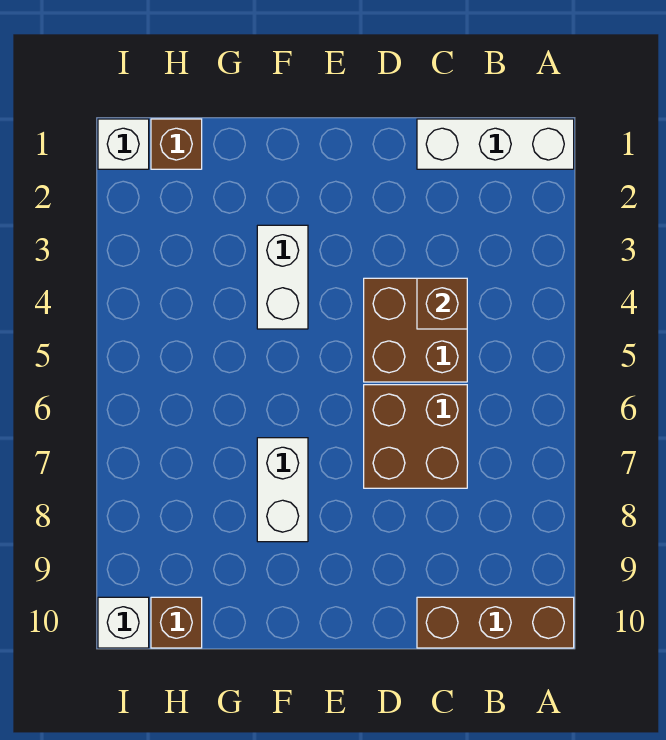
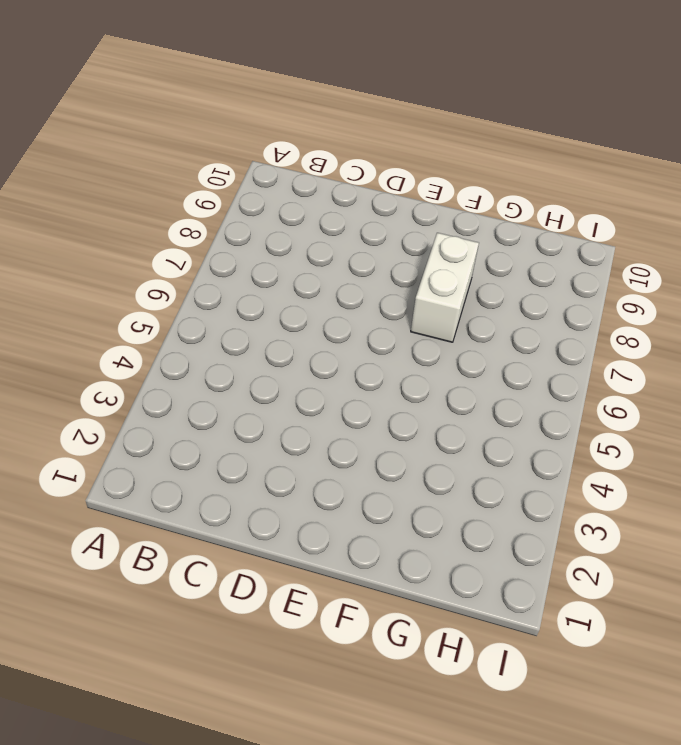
none -> white 1x3 brick [417,119,574,169]
none -> brown 1x3 brick [417,597,574,648]

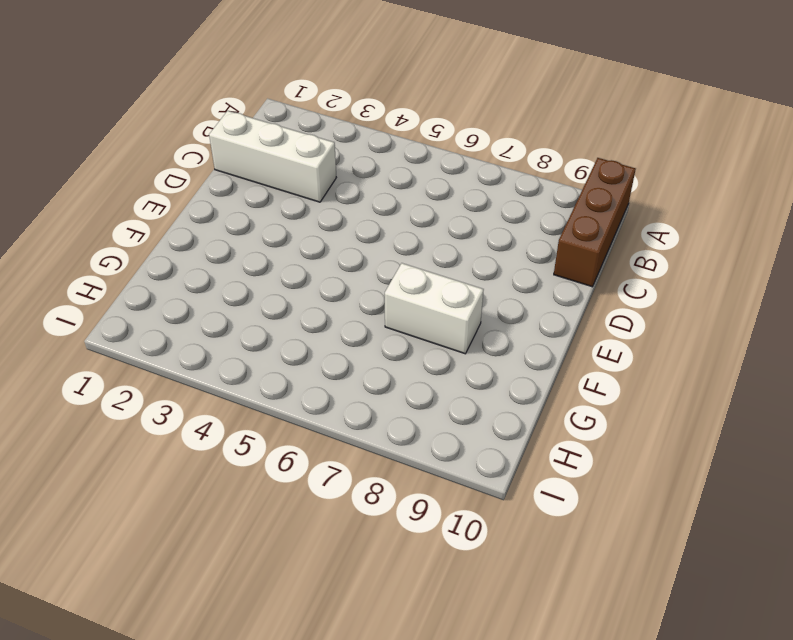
white 1x3 brick [209,111,336,202] -> white 1x3 brick turned to [417,119,574,169]
none -> brown 2x2 brick [364,278,467,382]
none -> brown 2x2 brick [364,385,467,488]

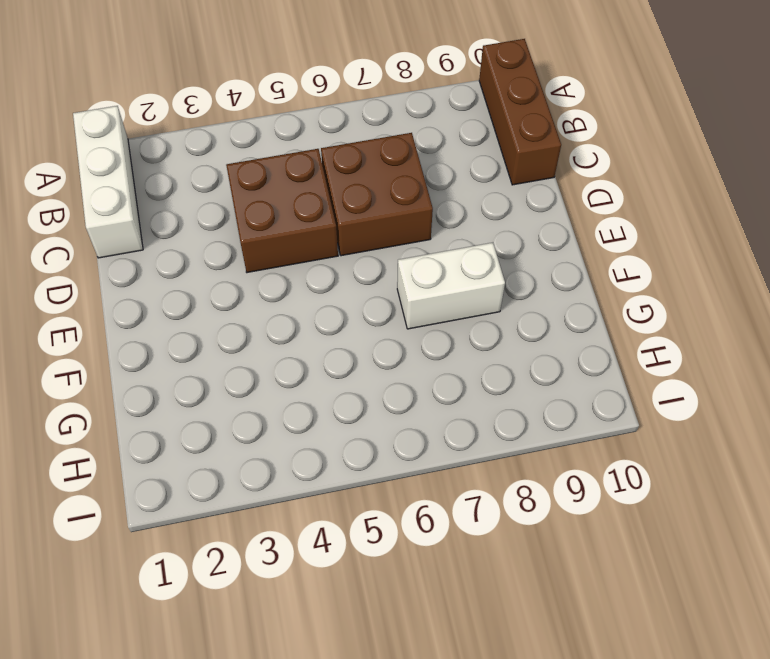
none -> white 1x2 brick [257,225,308,329]
none -> brown 1x1 brick [151,119,202,169]

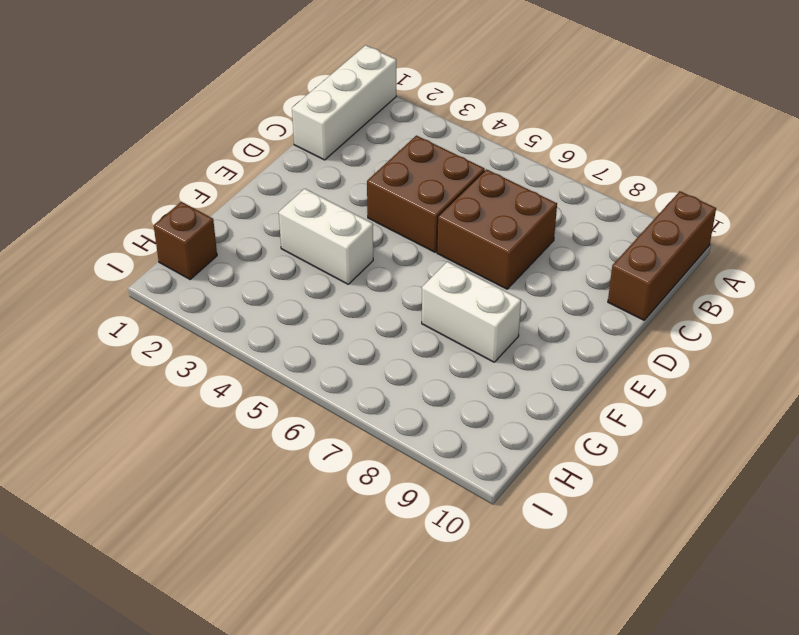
none -> brown 1x1 brick [151,597,202,648]
none -> white 1x1 brick [98,119,149,169]

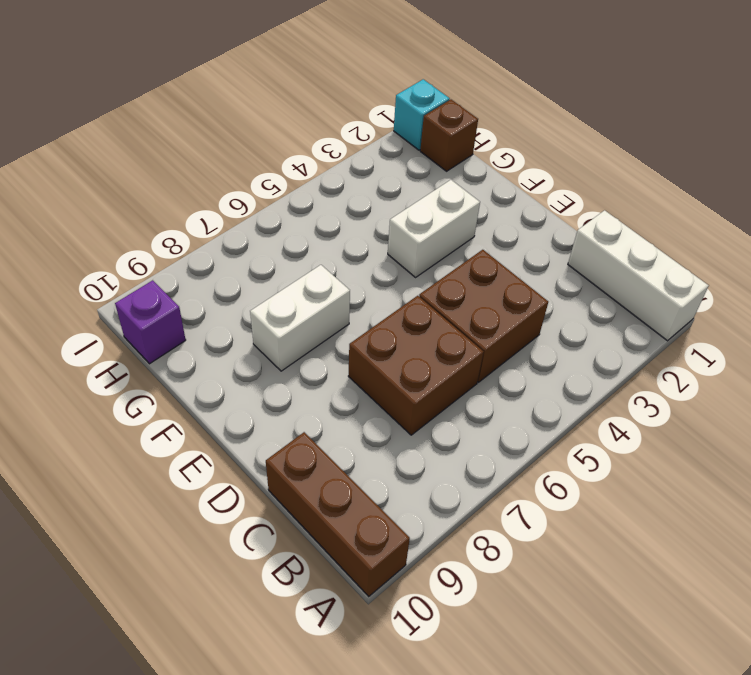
purple 1x1 brick [115,280,186,364] -> brown 1x1 brick [151,597,202,648]
cyan 1x1 brick [394,79,450,150] -> white 1x1 brick [98,119,149,169]
none -> white 1x1 brick [98,597,149,648]
none -> brown 1x1 brick [417,278,467,329]

